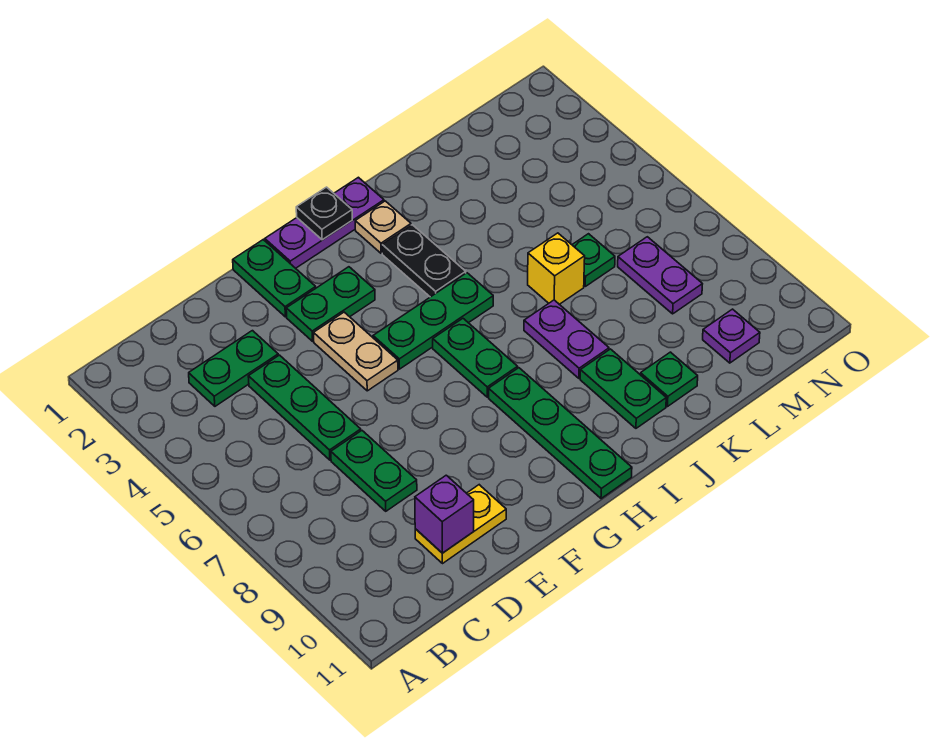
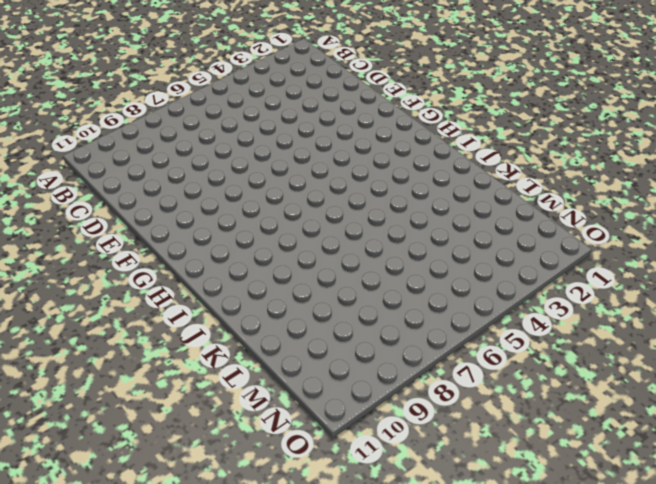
none -> green 1x2 plate [189,331,278,406]
none -> green 1x3 plate [248,355,361,460]
none -> green 1x2 plate [331,431,417,511]

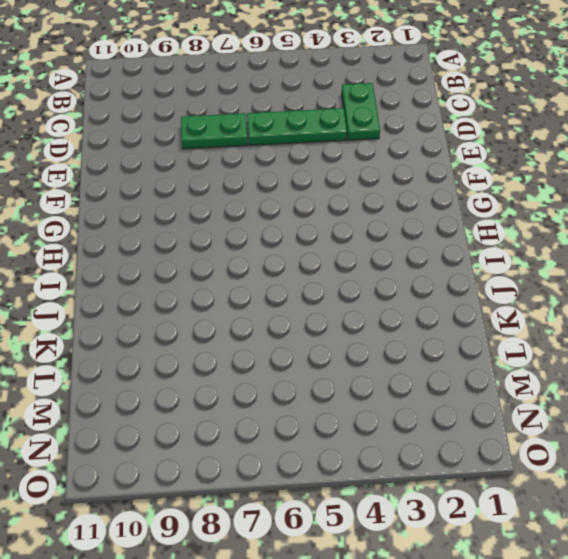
none -> yellow 1x2 plate [415,485,506,564]
none -> green 1x2 plate [233,240,316,317]
none -> green 1x2 plate [286,267,375,341]

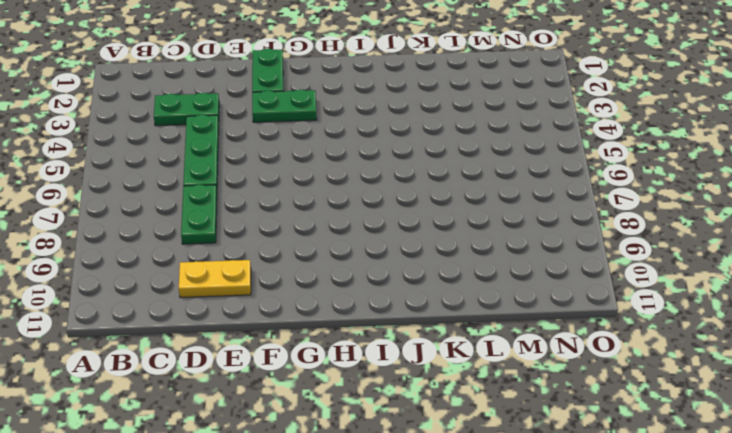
none -> tan 1x2 plate [314,312,398,391]
none -> purple 1x3 plate [265,177,384,268]
none -> green 1x3 plate [373,273,493,369]

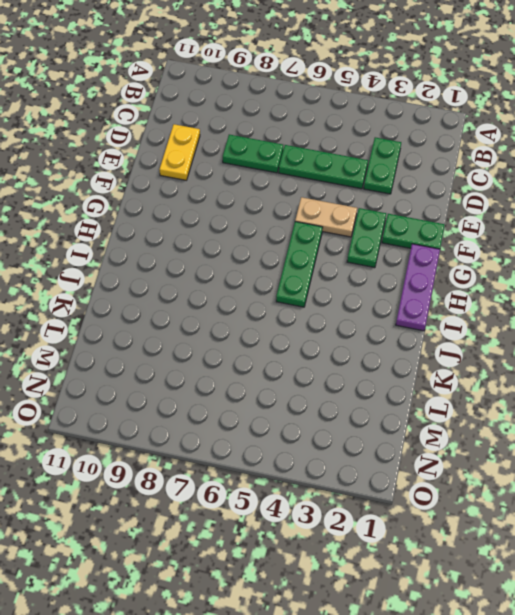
none -> green 1x2 plate [433,319,518,397]
none -> green 1x4 plate [489,368,632,499]
none -> tan 1x1 plate [355,201,411,253]

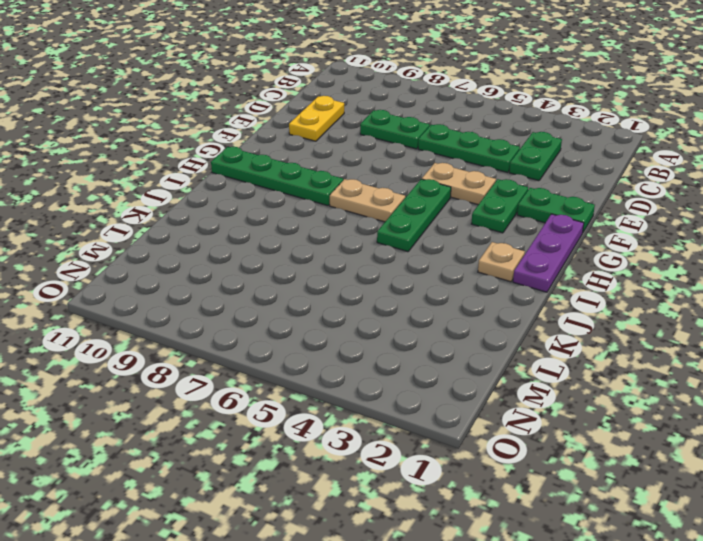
tan 1x2 plate [330,179,405,222] -> green 1x2 plate [433,319,518,397]
none -> black 1x2 plate [382,225,466,297]
none -> purple 1x2 plate [524,300,609,378]
none -> green 1x2 plate [580,349,666,428]

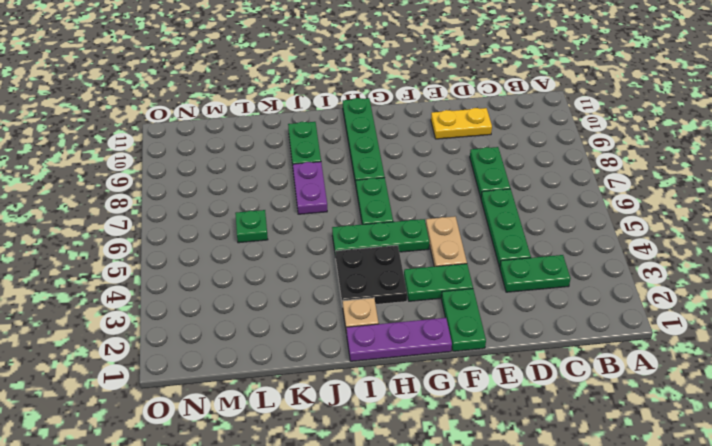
black 2x2 plate [336,245,407,307] -> black 1x2 plate [382,225,466,297]
none -> yellow 1x1 brick [528,233,585,304]
none -> green 1x1 plate [640,352,698,407]
none -> purple 1x2 plate [618,237,702,314]

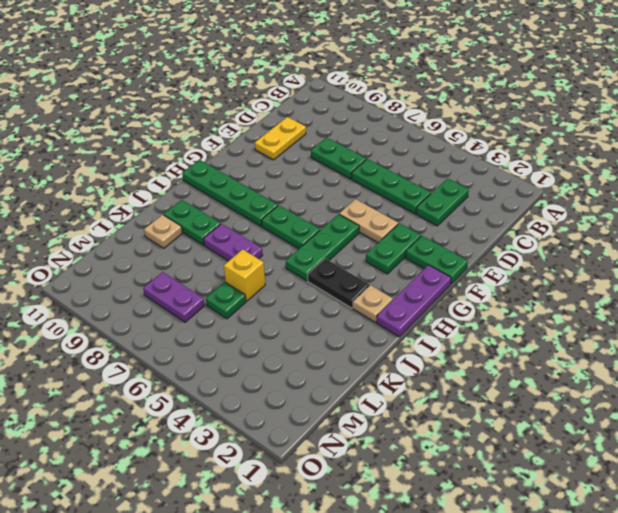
tan 1x1 plate [144,215,182,248] -> green 1x1 plate [640,352,698,407]
none -> purple 1x1 plate [703,309,760,363]
none -> purple 1x1 brick [415,475,474,553]
none -> black 1x1 plate [296,187,352,240]

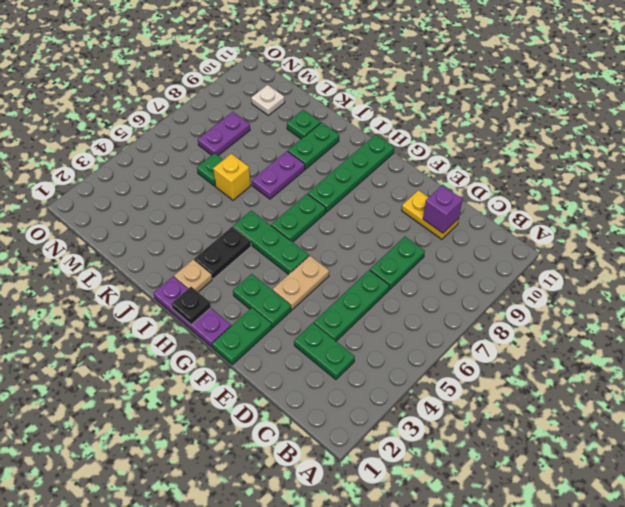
white 1x1 plate [251,85,285,115] -> purple 1x1 plate [703,309,760,363]

